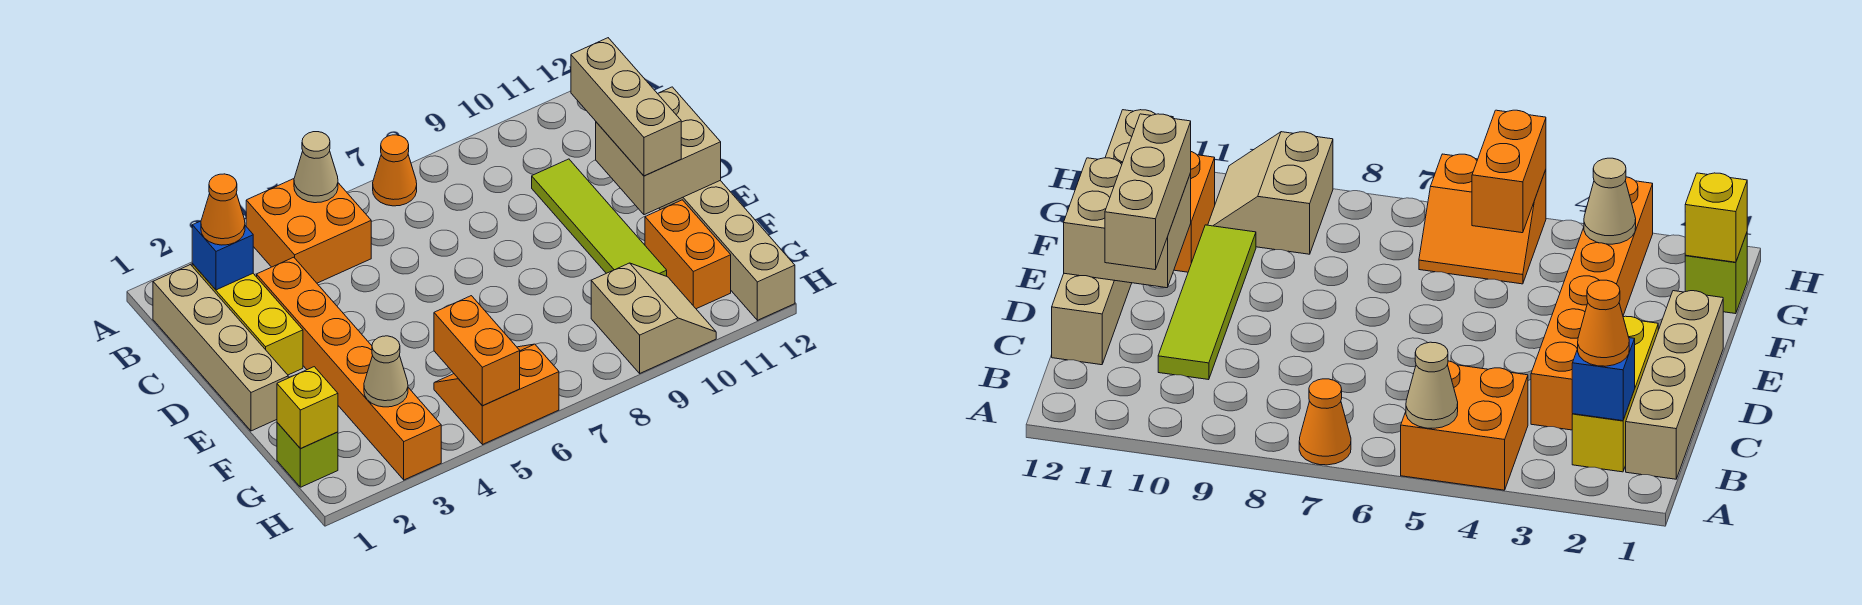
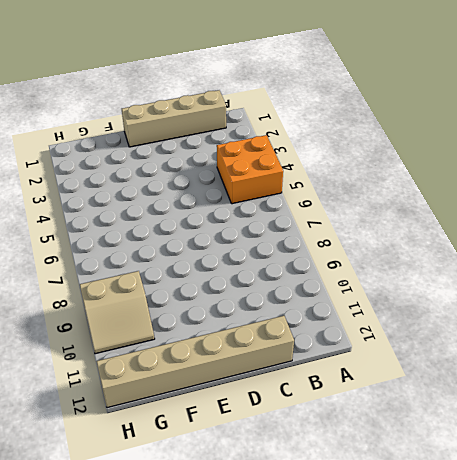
none -> orange 1x1 cone [373,135,417,206]
none -> yellow 1x3 brick [192,264,303,375]
none -> orange 1x6 brick [257,257,441,480]

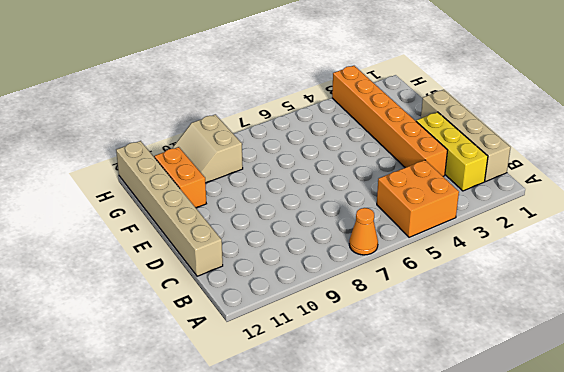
none -> lime 1x4 tile [532,159,667,276]
none -> lime 1x1 brick [277,423,338,487]
none -> orange 2x2 slope [434,344,559,445]

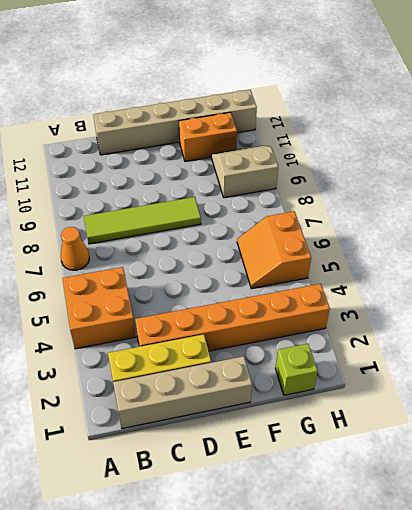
lime 1x4 tile [84,197,201,244] -> lime 1x4 tile moved to [532,159,667,276]
none -> tan 1x1 cone [294,132,338,203]
none -> blue 1x1 brick [192,221,253,290]
none -> tan 2x2 brick [596,87,721,215]

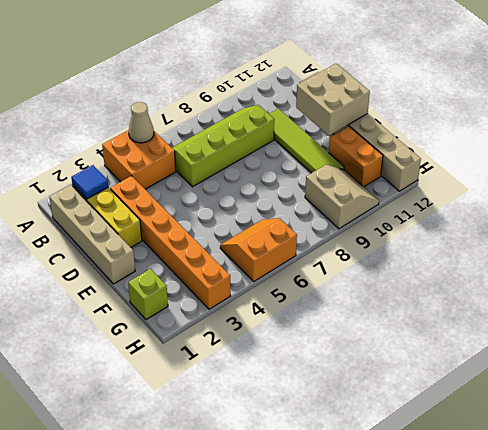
blue 1x1 tile [71,165,108,199] -> blue 1x1 brick [192,221,253,290]
lime 2x4 slope [172,105,274,187] -> none
none -> orange 1x1 cone [373,135,417,206]
none -> yellow 1x1 brick [277,367,338,448]
none -> tan 1x1 cone [364,336,408,407]

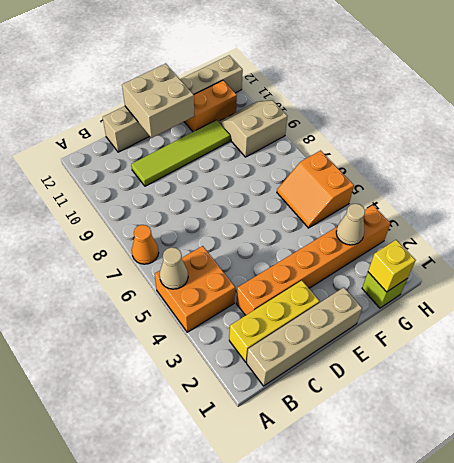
none -> blue 1x1 brick [192,221,253,290]
none -> orange 1x2 brick [434,296,520,406]
none -> orange 1x1 cone [201,174,245,245]

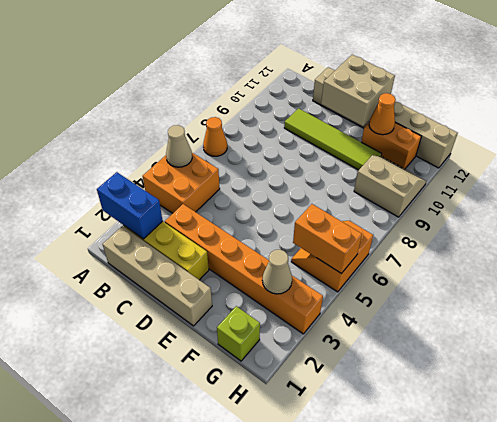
blue 1x2 brick [97,172,163,239] -> blue 1x1 brick [192,221,253,290]
orange 1x1 cone [369,93,396,135] -> orange 1x1 cone moved to [201,174,245,245]
none -> yellow 1x1 brick [277,367,338,448]
none -> tan 1x3 brick [571,38,681,176]

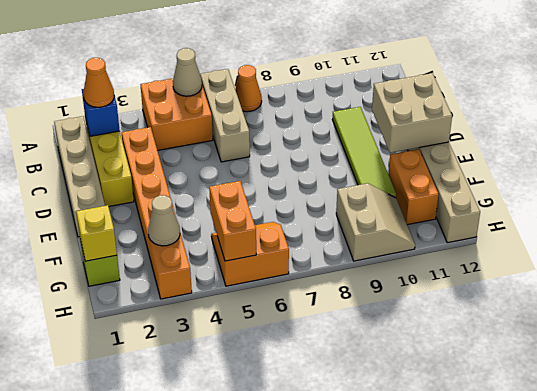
tan 1x3 brick [200,69,250,162] -> tan 1x3 brick moved to [571,38,681,176]

